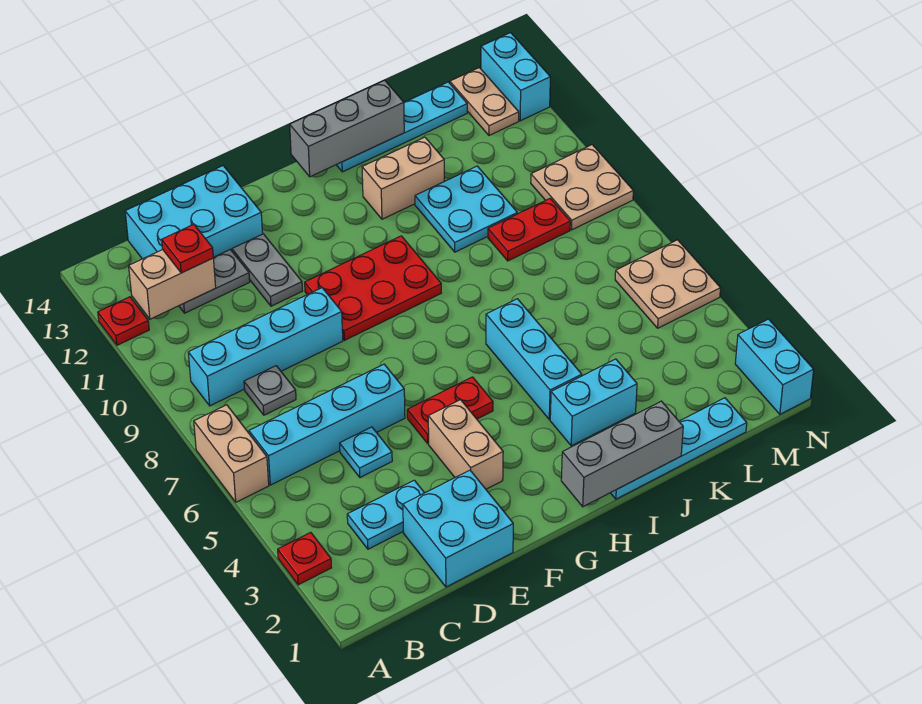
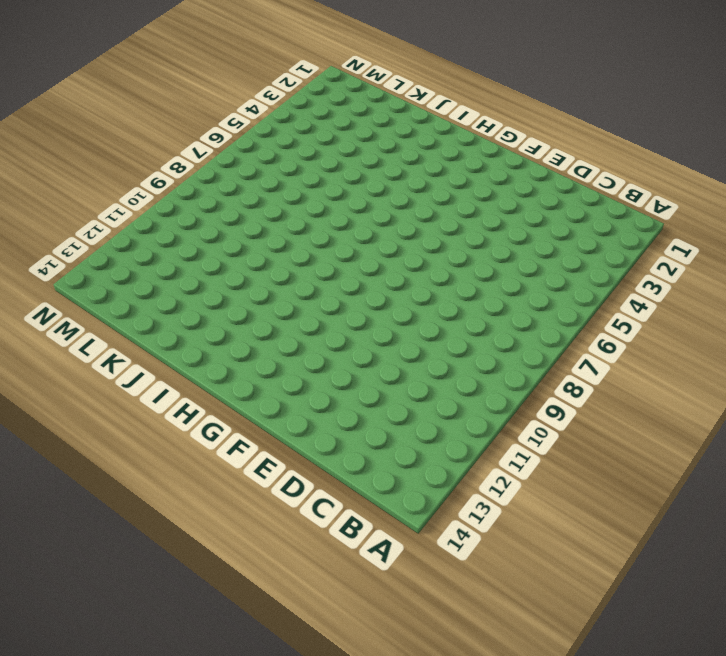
none -> red 1x1 plate [278,532,331,585]
none -> tan 1x2 brick [194,405,269,502]
none -> red 1x1 plate [98,297,149,345]
none -> cyan 1x4 brick [249,364,405,485]

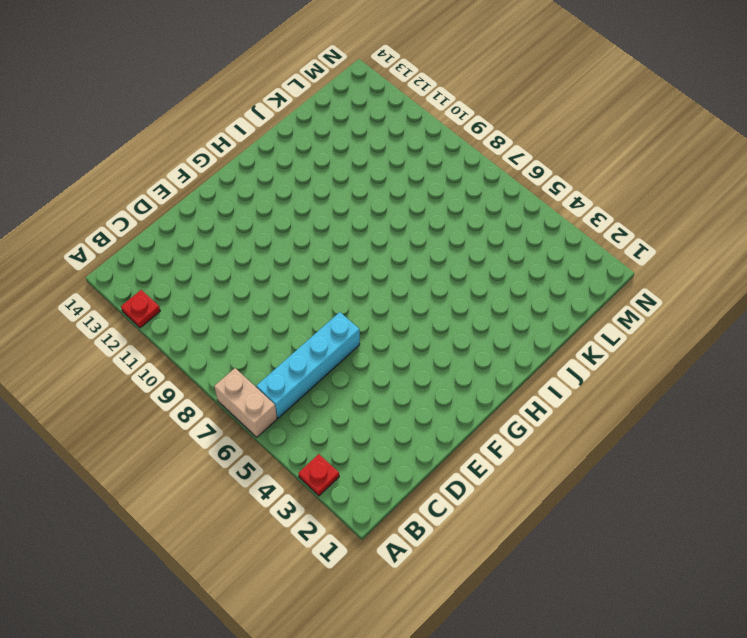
none -> cyan 1x4 brick [188,288,343,406]
none -> cyan 1x2 plate [347,480,424,549]
none -> grey 1x1 plate [244,366,296,415]
none -> grey 1x2 plate [179,250,250,313]

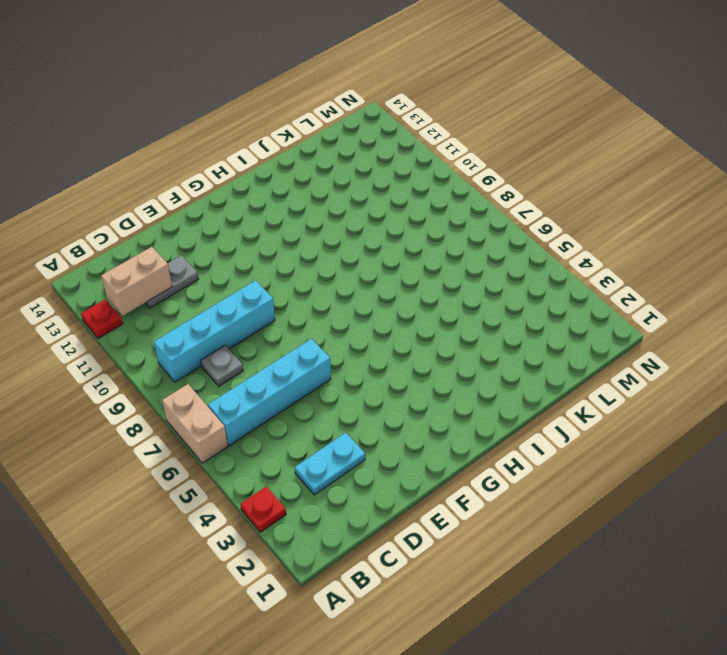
none -> cyan 2x3 brick [125,166,263,259]
none -> cyan 2x2 brick [403,470,513,587]
none -> cyan 1x1 plate [340,427,392,478]
none -> grey 1x2 plate [232,234,302,306]

